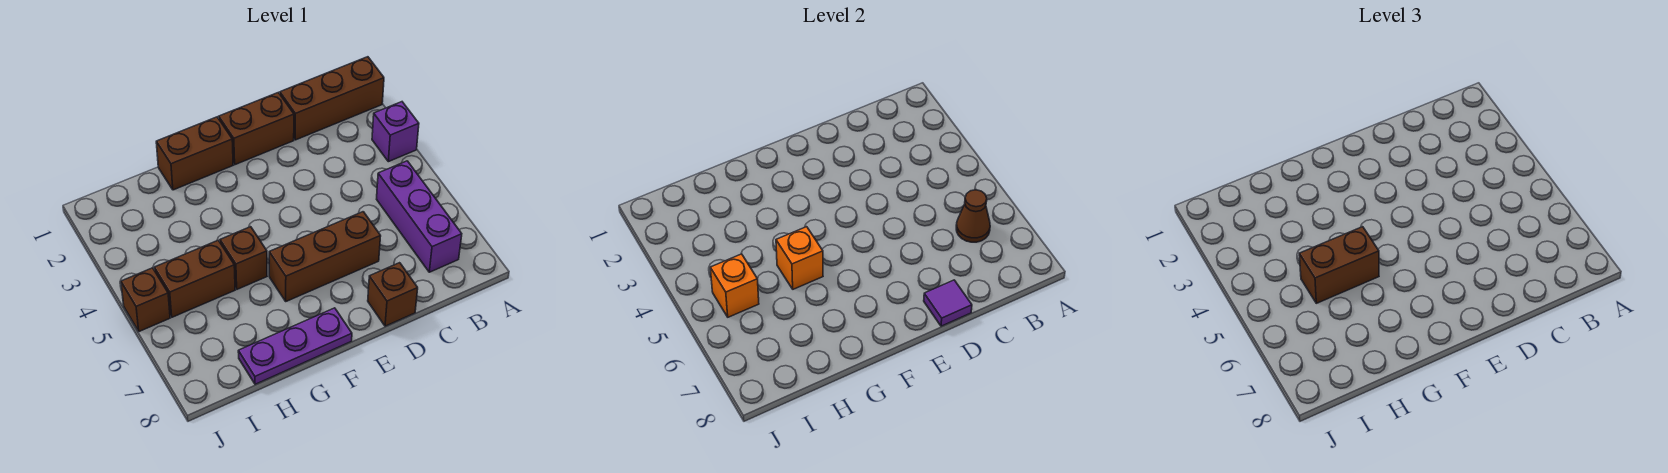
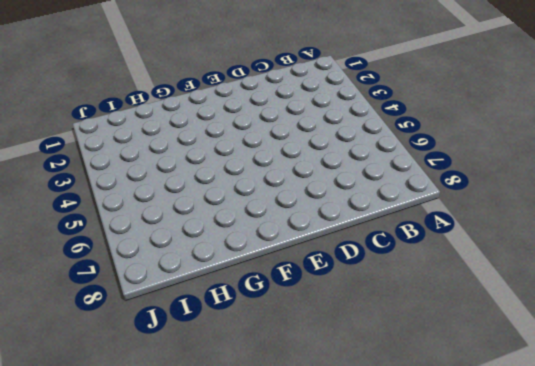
none -> brown 1x3 brick [280,57,384,140]
none -> purple 1x1 brick [372,102,419,162]
none -> purple 1x3 brick [377,161,462,272]

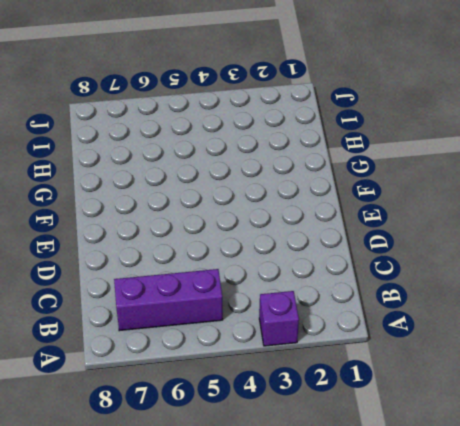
none -> brown 1x3 brick [280,57,384,140]
none -> brown 1x2 brick [219,92,294,165]
none -> brown 1x3 brick [269,212,381,301]

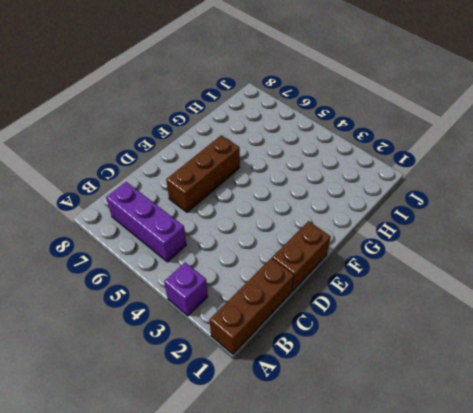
none -> brown 1x1 brick [368,263,418,326]
none -> brown 1x2 brick [156,117,233,190]
none -> purple 1x3 plate [238,308,352,384]

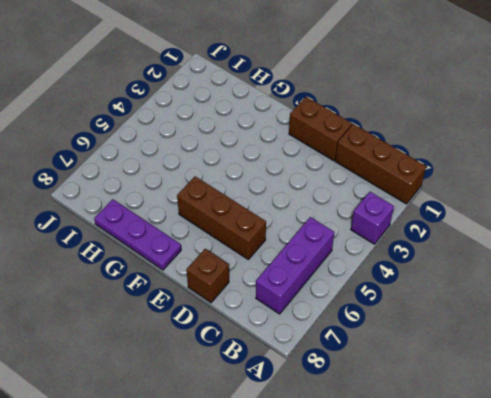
none -> brown 1x2 brick [156,117,233,190]
none -> brown 1x1 brick [220,227,267,289]
none -> brown 1x2 brick [154,240,235,317]

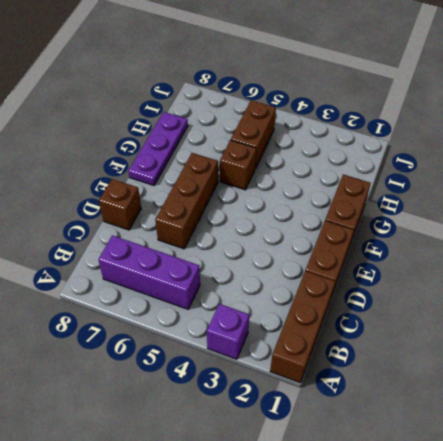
none -> brown 1x1 brick [121,268,170,332]
none -> brown 1x1 cone [956,190,990,242]
none -> purple 1x1 tile [924,280,972,326]

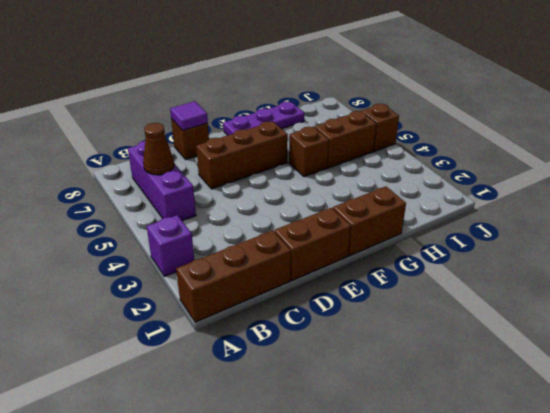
none -> orange 1x1 brick [776,227,823,289]
none -> orange 1x1 brick [710,254,759,317]
none -> brown 1x2 brick [1299,227,1379,303]

